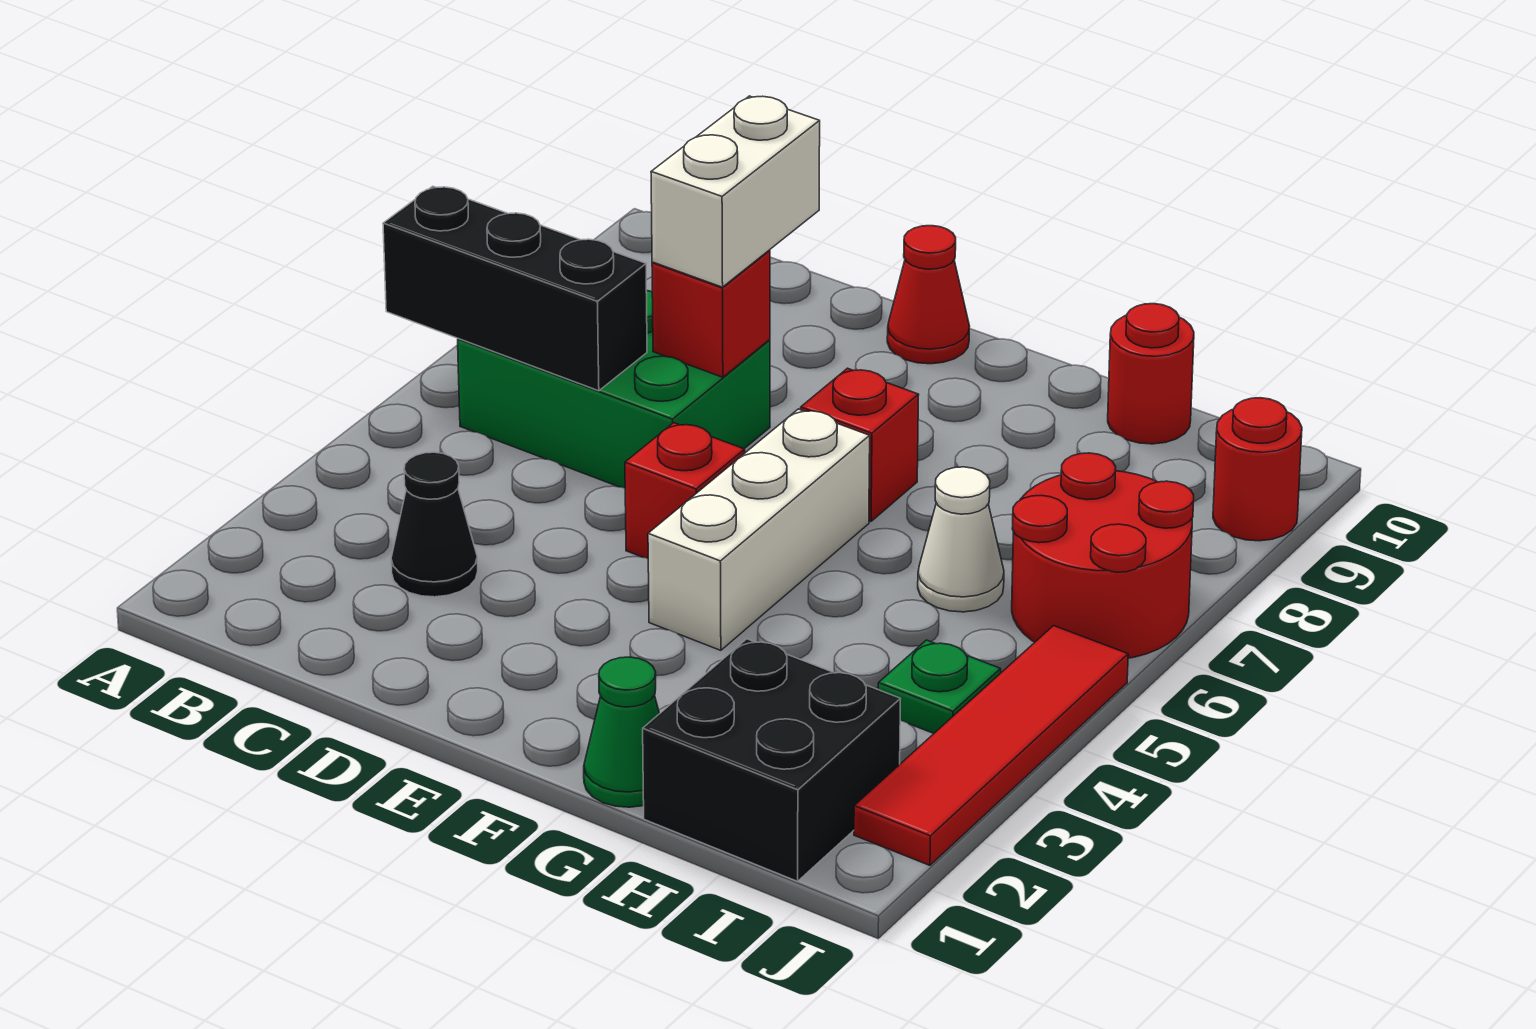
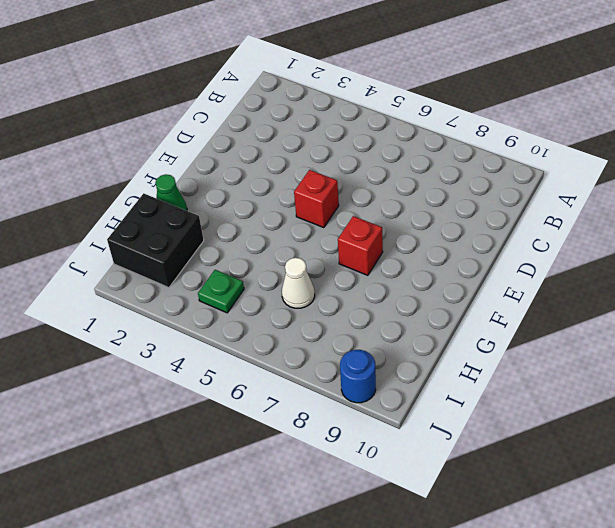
blue 1x1 round brick [340,350,376,403] -> red 1x1 round brick [1213,398,1302,541]
none -> green 2x3 brick [458,291,770,488]
none -> black 1x1 cone [391,452,478,597]
none -> red 1x1 cone [887,226,970,364]

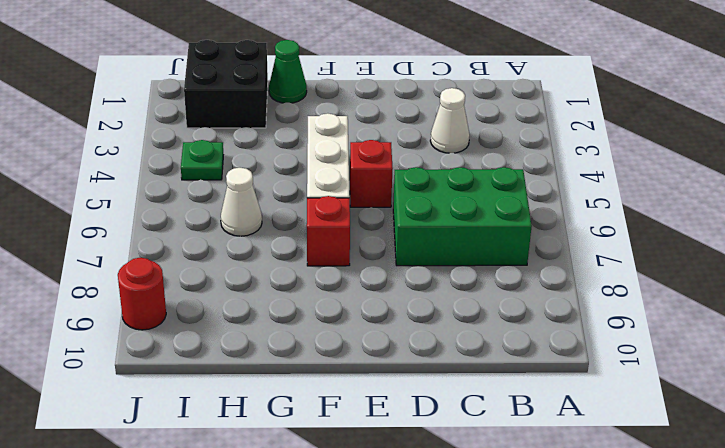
white 1x1 cone [430,88,470,153] -> black 1x1 cone [391,452,478,597]
none -> red 1x1 cone [887,226,970,364]
none -> red 1x1 round brick [1108,304,1194,444]
none -> red 2x2 round brick [1012,453,1194,658]

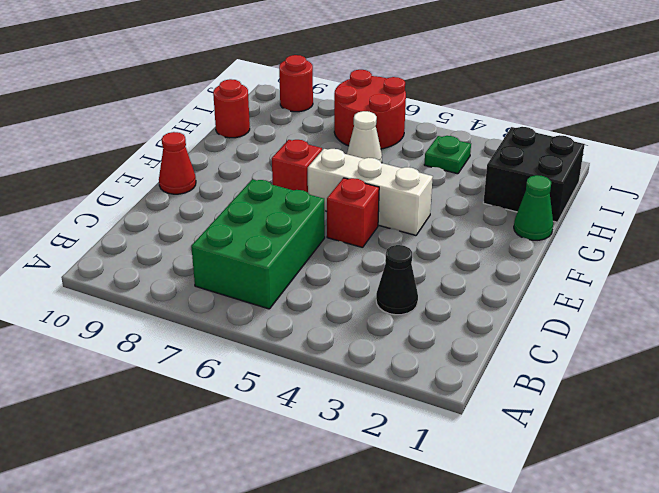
none -> red 1x4 tile [854,626,1128,865]
none -> black 1x3 brick [383,186,647,391]
none -> red 1x1 brick [652,250,770,377]

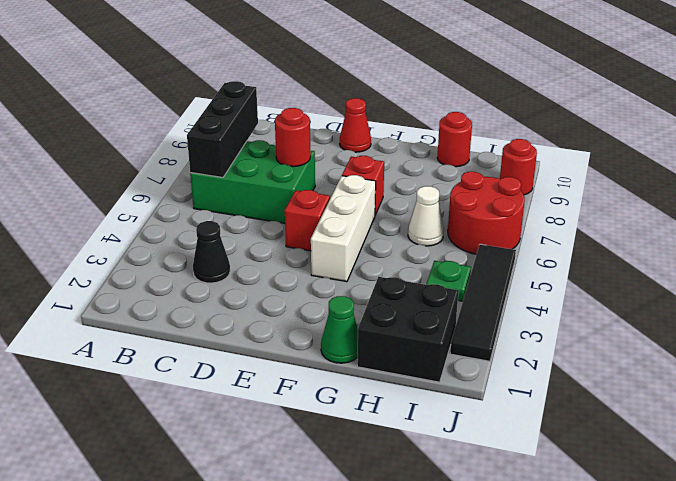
black 1x3 brick [187,81,258,177] -> black 1x3 brick turned to [383,186,647,391]
red 1x1 round brick [275,108,311,167] -> red 1x1 brick [652,250,770,377]
black 1x4 tile [450,244,516,361] -> red 1x4 tile [854,626,1128,865]
none -> white 1x2 brick [651,96,820,287]

